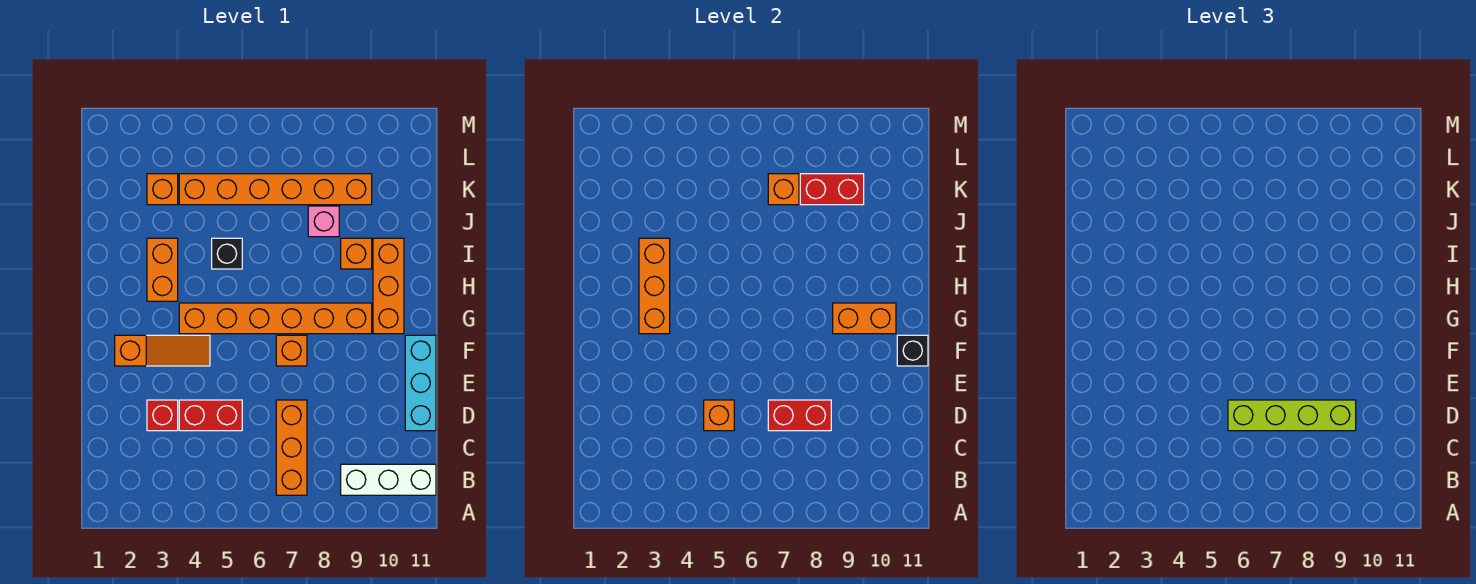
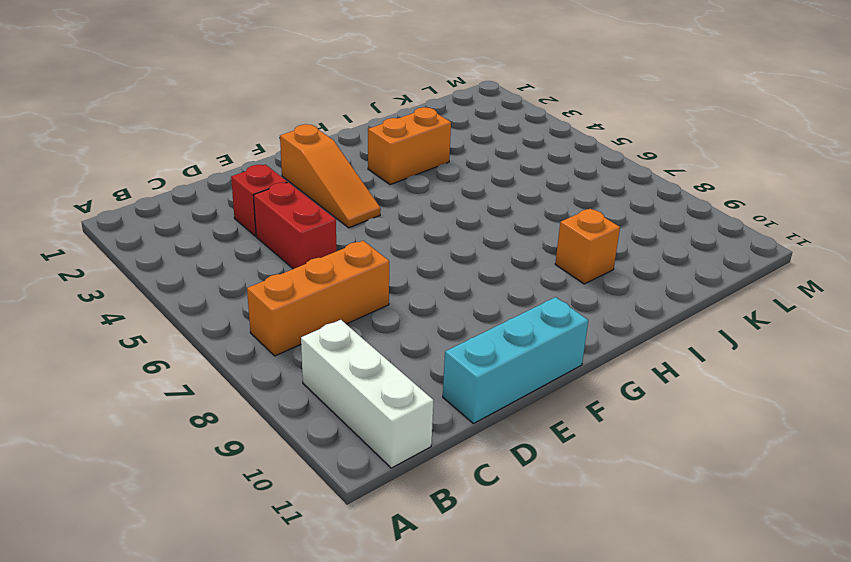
none -> orange 1x1 brick [276,335,307,366]
none -> orange 1x6 brick [179,303,372,334]
none -> orange 1x3 brick [373,238,404,334]

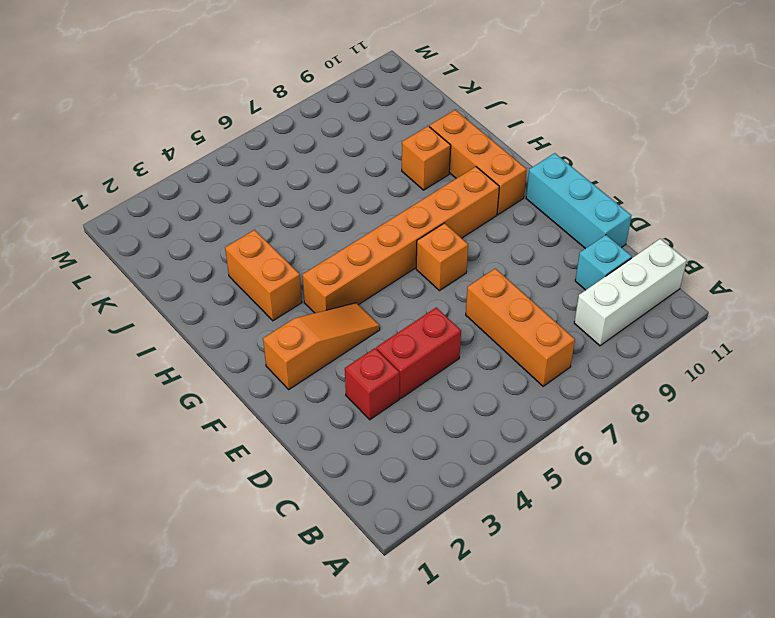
cyan 1x1 brick [575,235,632,290] -> none
none -> black 1x1 brick [212,238,242,269]
none -> pink 1x1 brick [308,206,339,237]
none -> orange 1x1 brick [147,174,178,205]

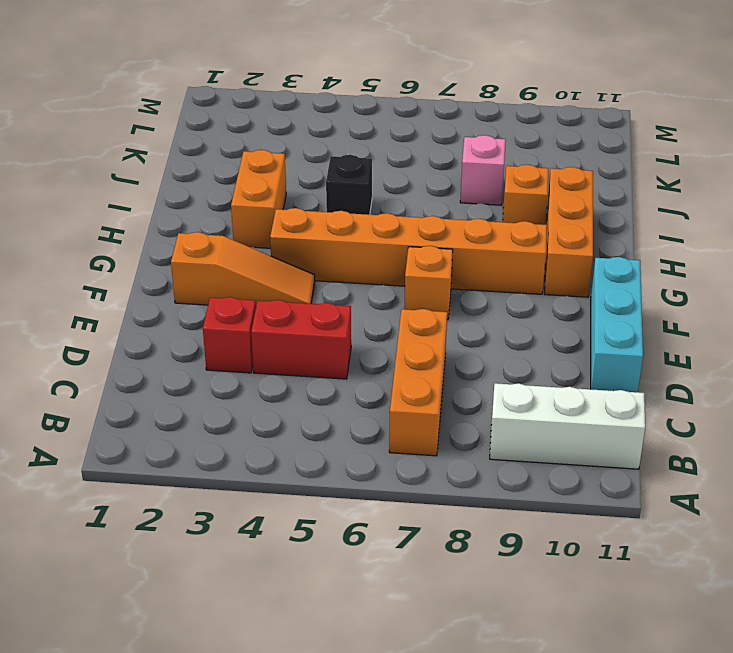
none -> orange 1x1 brick [147,174,178,205]
none -> orange 1x6 brick [179,174,372,205]
none -> orange 1x1 brick [704,400,734,431]

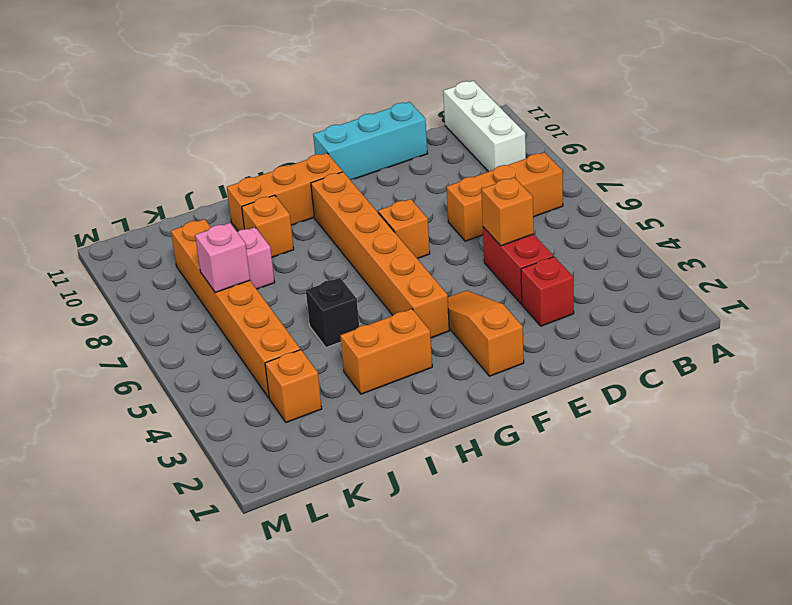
pink 1x1 brick [195,223,250,293] -> orange 1x1 brick [768,174,799,205]
none -> red 1x2 brick [768,400,831,431]
none -> black 1x1 brick [897,335,928,366]
none -> orange 1x3 brick [639,238,670,334]

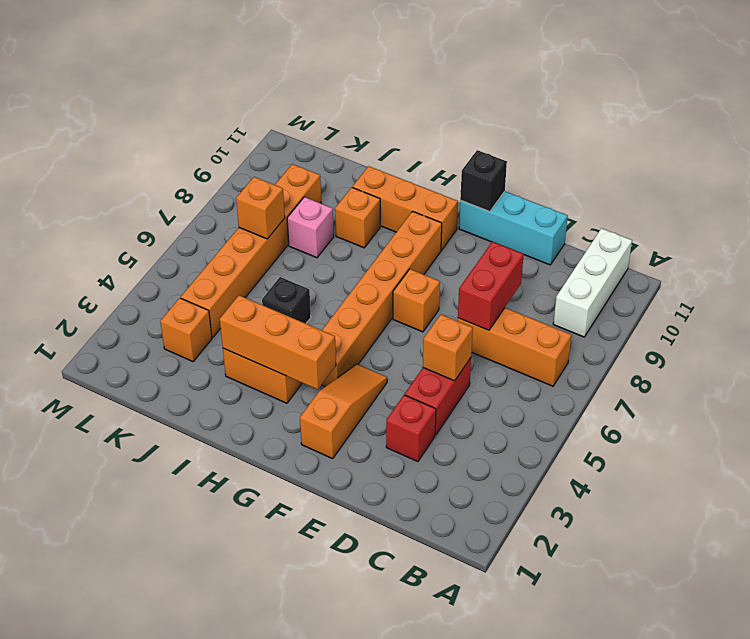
none -> orange 1x2 brick [833,303,896,334]
none -> red 1x2 brick [800,174,864,205]
none -> lime 1x4 brick [1228,400,1356,431]

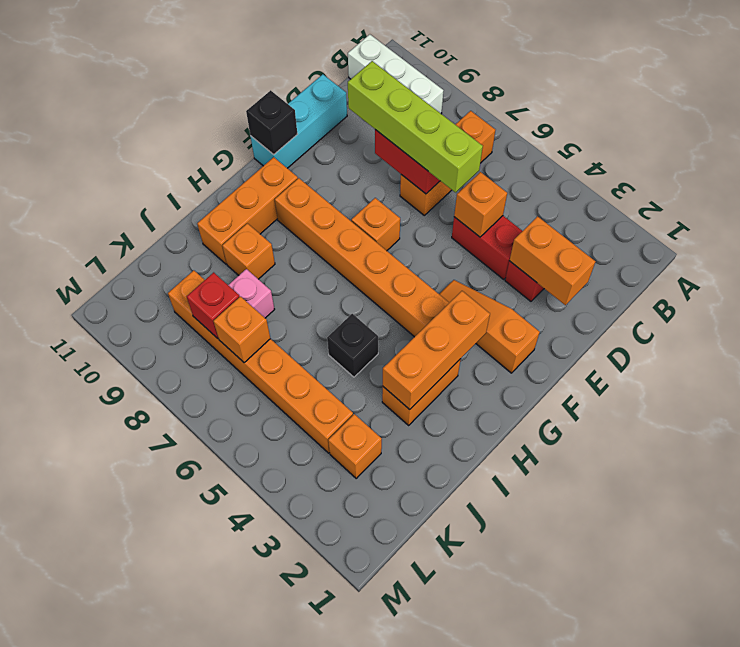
orange 1x2 brick [509,216,596,305] -> orange 1x2 brick moved to [833,303,896,334]
red 1x1 brick [187,272,240,338] -> red 1x2 brick [800,174,864,205]

